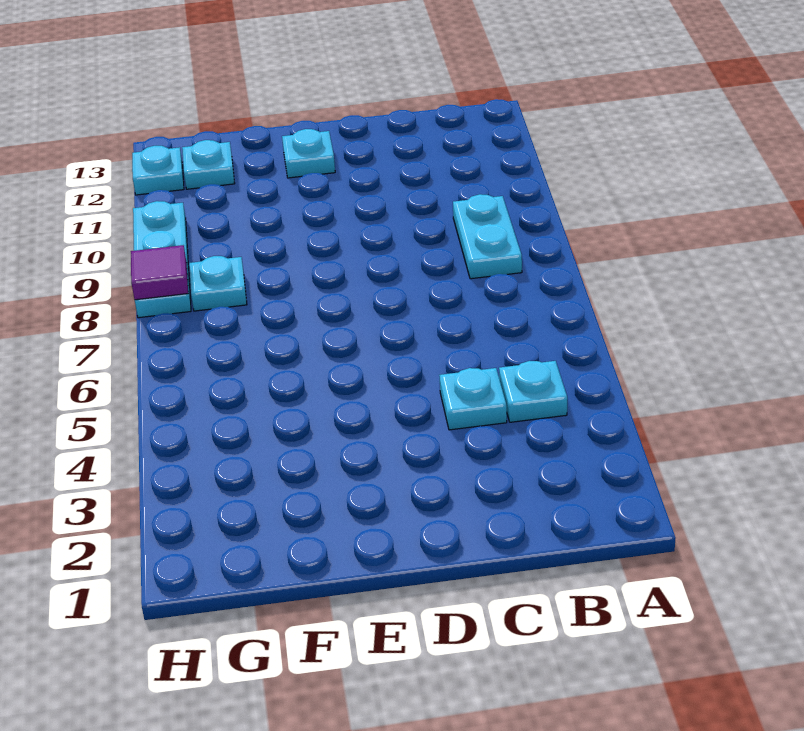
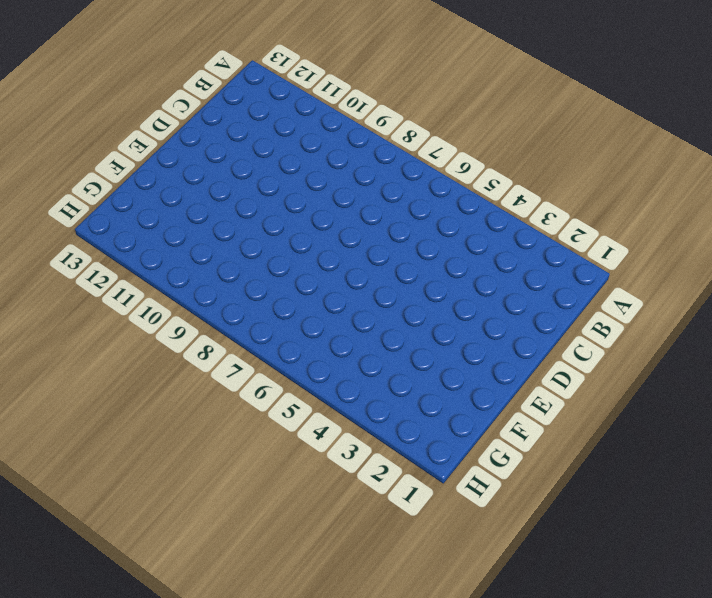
none -> cyan 1x1 plate [499,361,567,422]
none -> cyan 1x2 plate [453,194,522,279]

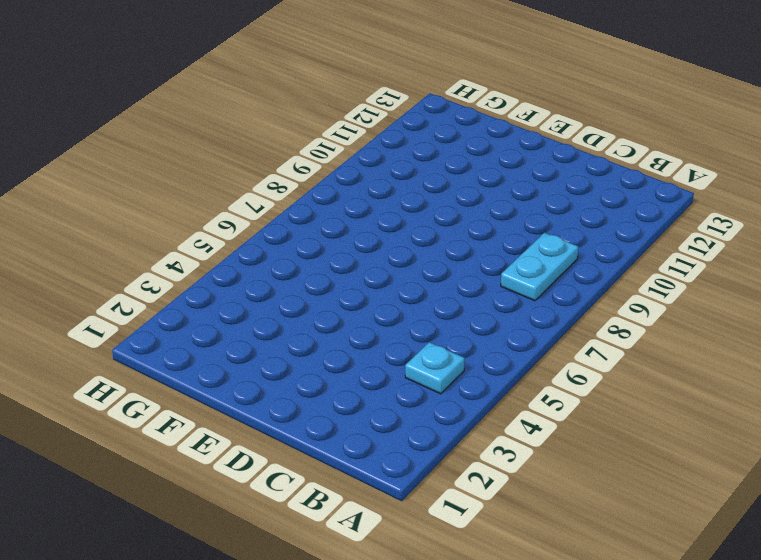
none -> cyan 1x1 plate [439,368,507,430]
none -> cyan 1x1 plate [282,129,335,178]

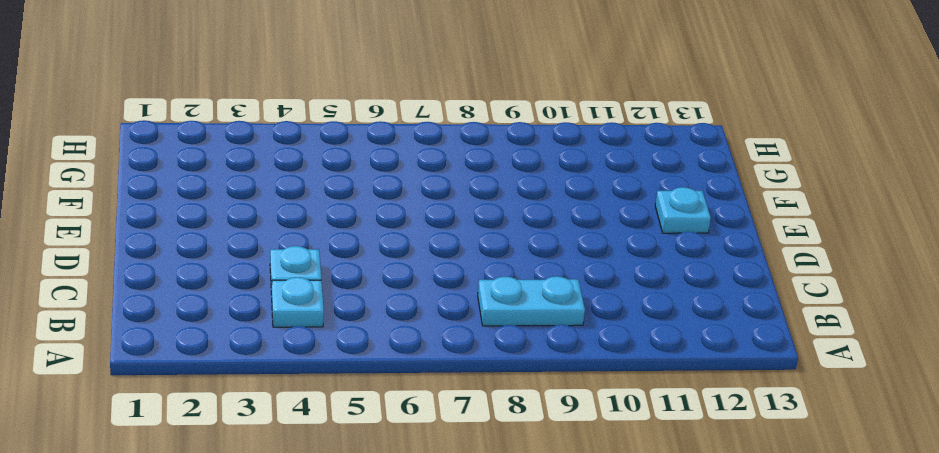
none -> cyan 1x1 plate [189,256,247,311]
none -> cyan 1x1 plate [182,140,235,189]

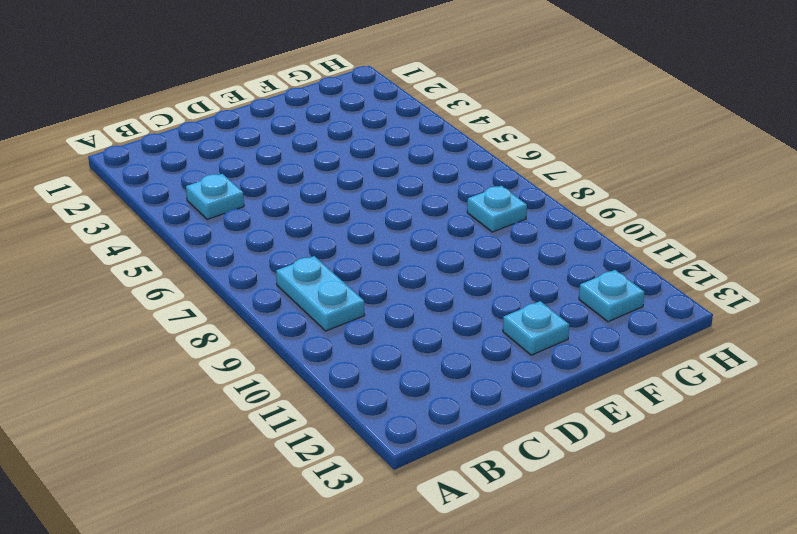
none -> cyan 1x1 plate [439,368,507,430]
none -> cyan 1x3 plate [133,201,191,318]

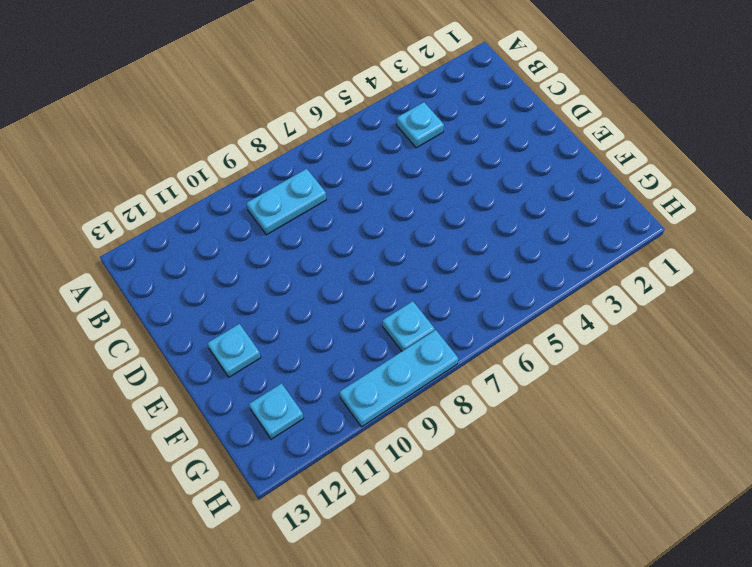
none -> cyan 1x1 plate [439,368,507,430]
none -> cyan 1x1 plate [132,146,184,195]

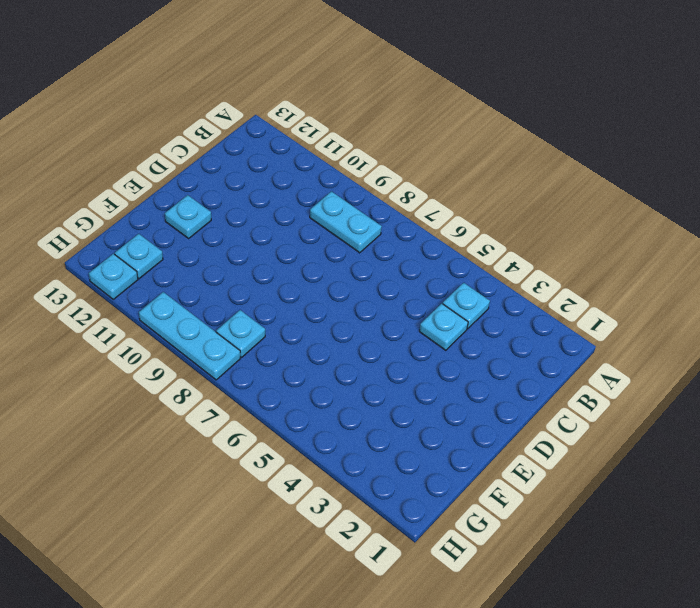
none -> purple 1x1 tile [131,245,188,300]

